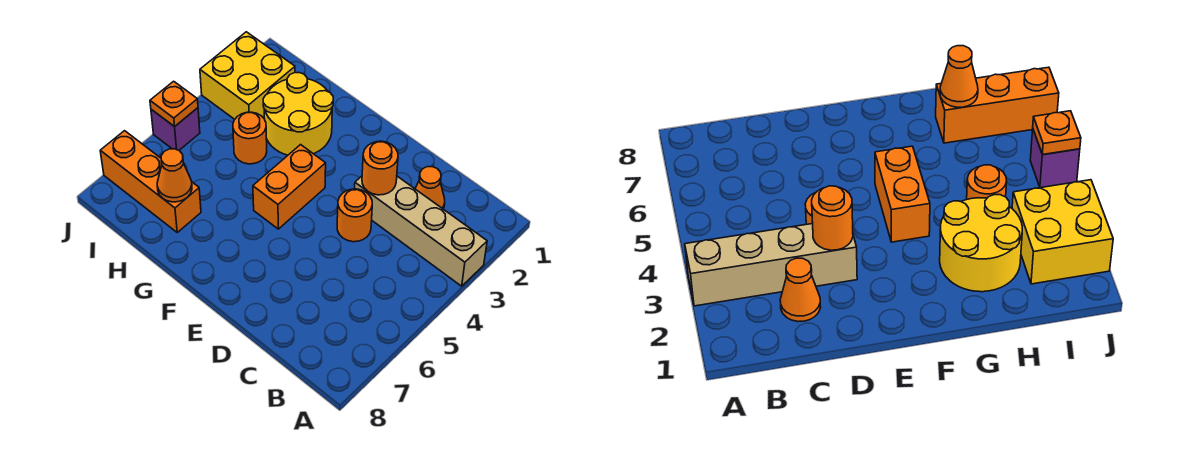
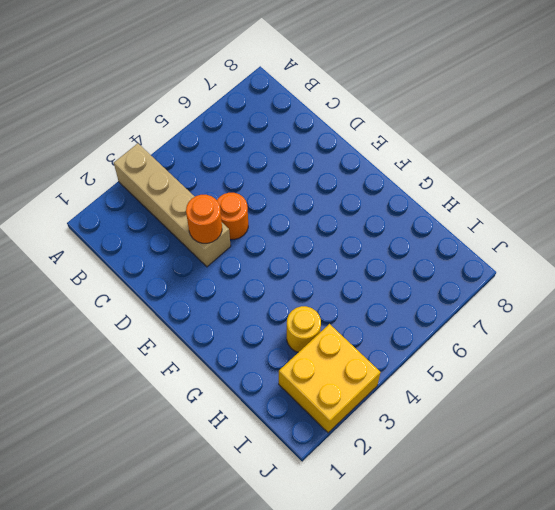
yellow 1x1 round brick [287,306,321,352] -> yellow 2x2 round brick [263,73,333,155]
none -> orange 1x1 cone [415,167,445,209]
none -> orange 1x2 brick [253,145,326,229]
none -> orange 1x1 round brick [233,112,267,164]

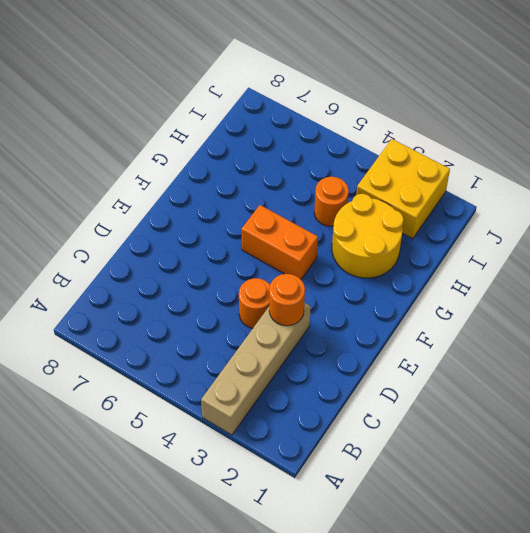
none -> orange 1x1 cone [415,167,445,209]
none -> orange 1x3 brick [100,131,201,232]
none -> purple 1x1 brick [151,108,200,150]

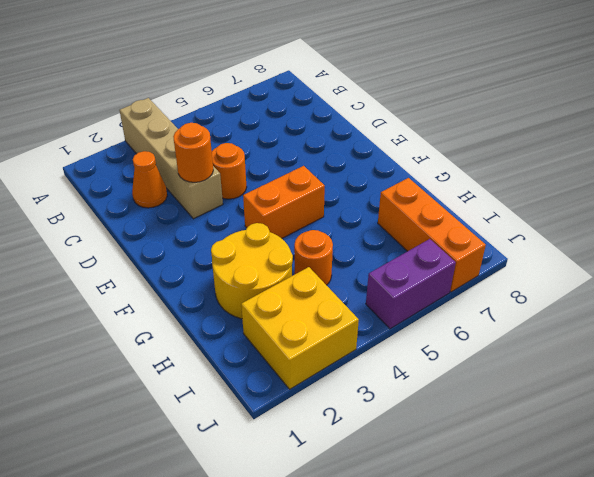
purple 1x2 brick [366,239,456,329] -> purple 1x1 brick [151,108,200,150]
none -> orange 1x1 cone [157,149,192,202]
none -> orange 1x1 plate [150,81,198,127]

